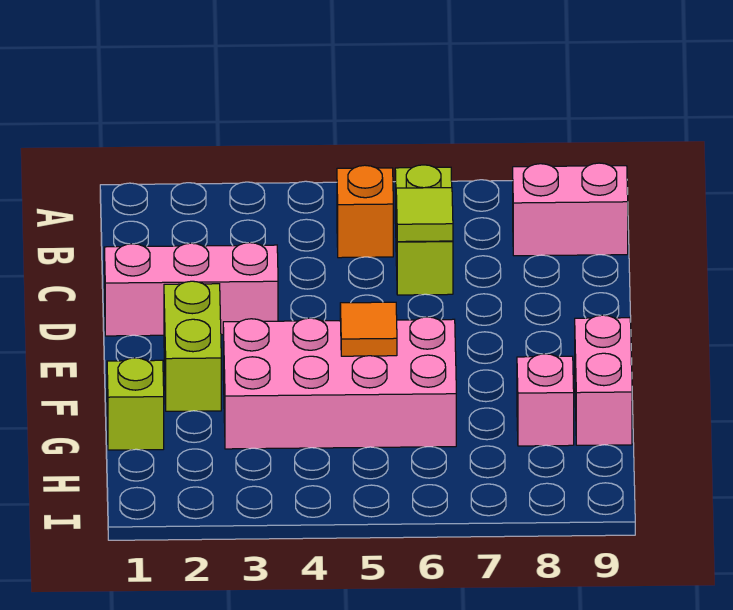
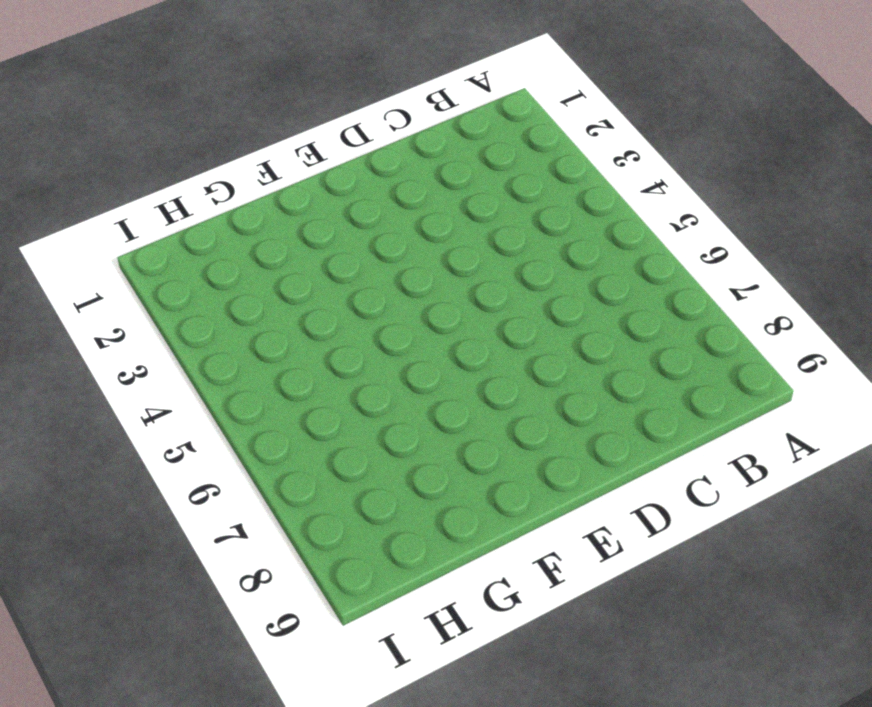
none -> orange 1x1 brick [337,165,393,258]
none -> lime 1x2 brick [395,165,453,295]

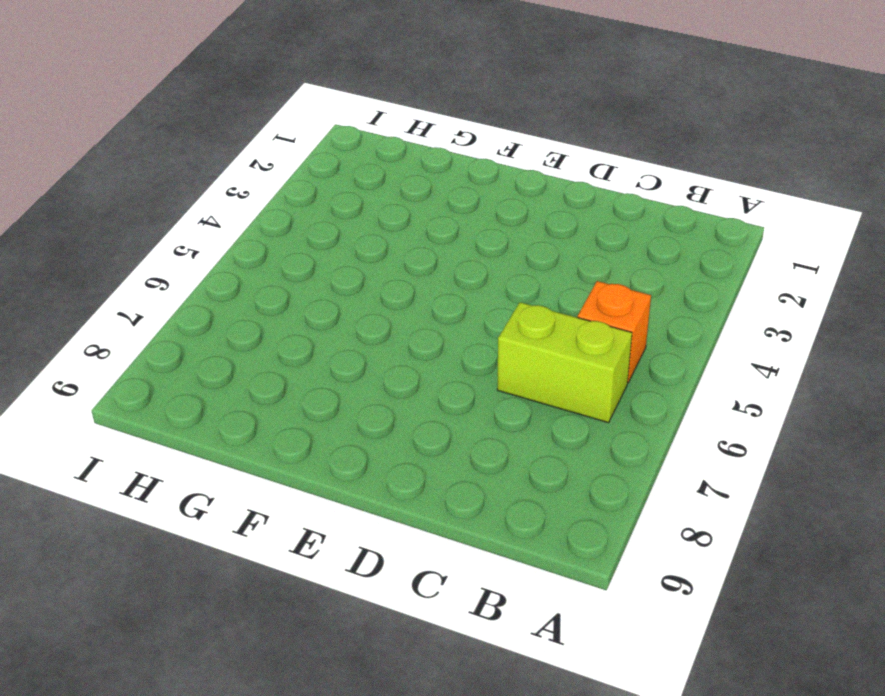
none -> pink 1x2 brick [513,163,628,256]
none -> pink 1x3 brick [104,243,278,336]

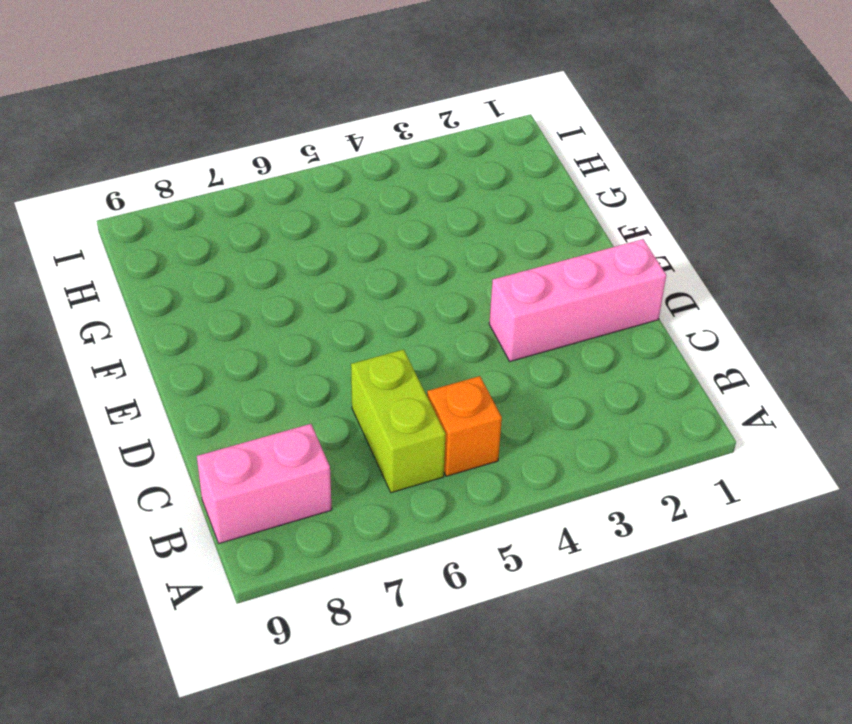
none -> lime 1x2 brick [164,281,221,411]
none -> pink 2x4 brick [223,317,456,449]

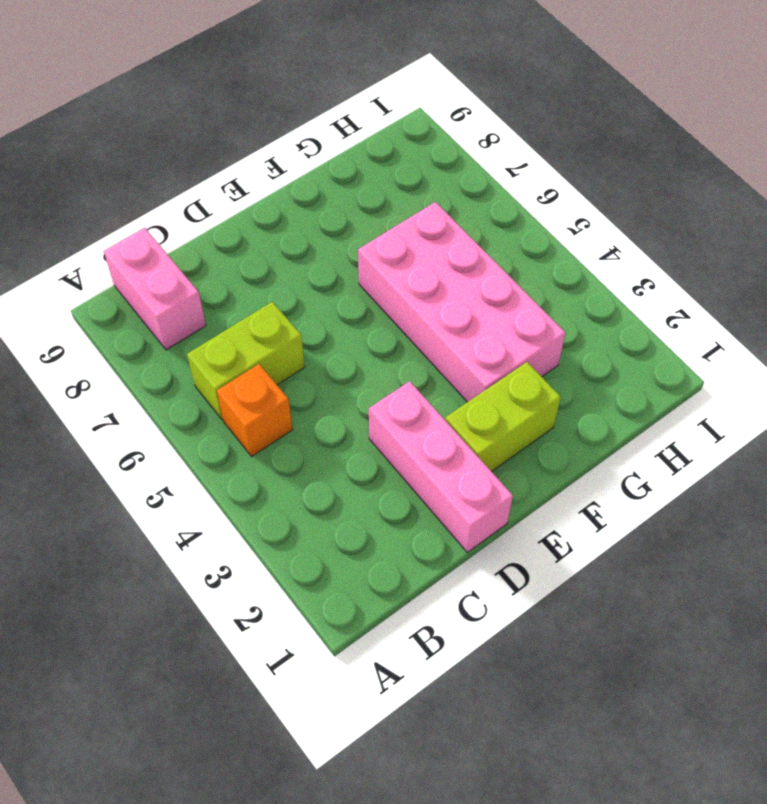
none -> pink 1x2 brick [575,315,632,445]
none -> lime 1x1 brick [107,358,164,450]

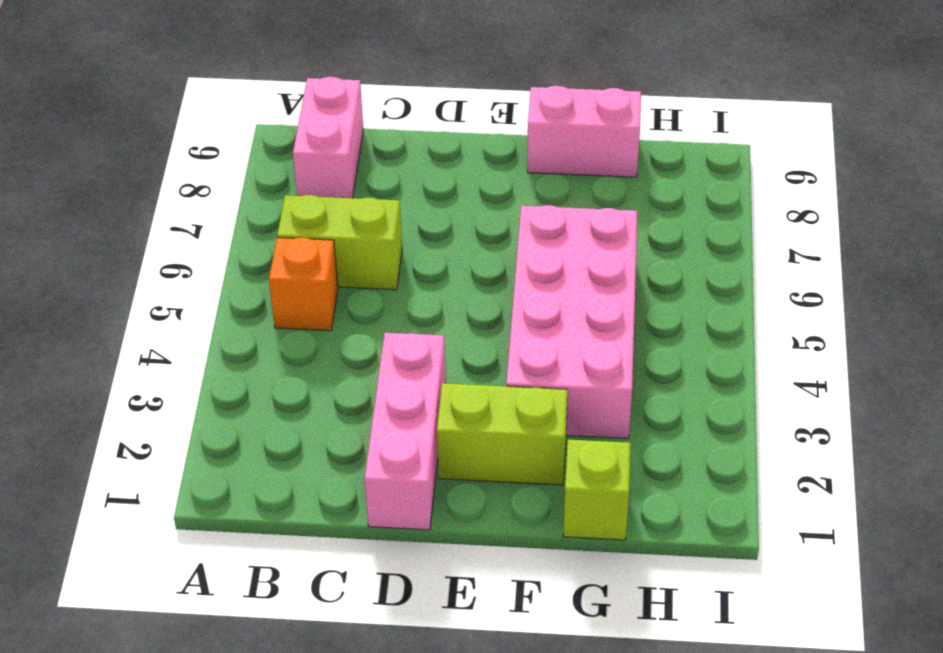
none -> pink 1x1 brick [517,354,574,446]
none -> lime 1x1 tile [396,188,453,242]

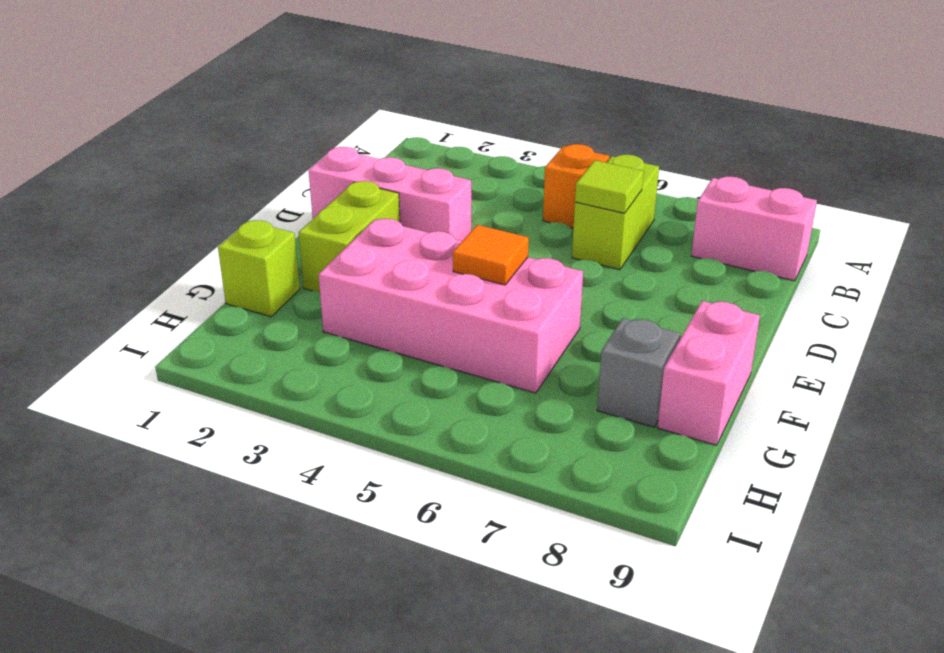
grey 1x1 brick [597,318,680,427] -> pink 1x1 brick [517,354,574,446]

